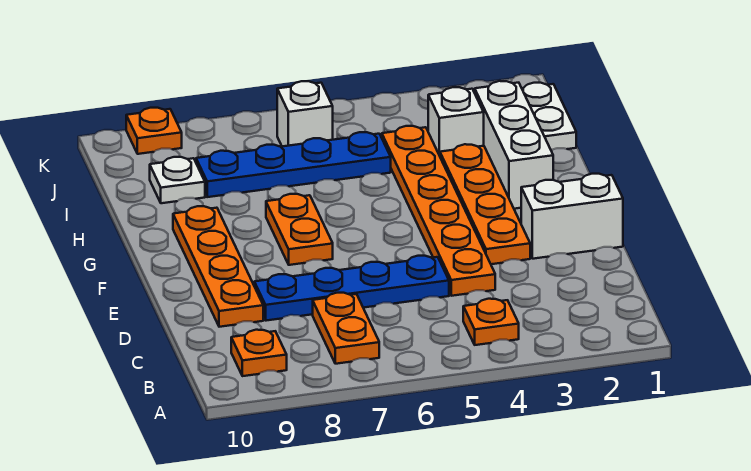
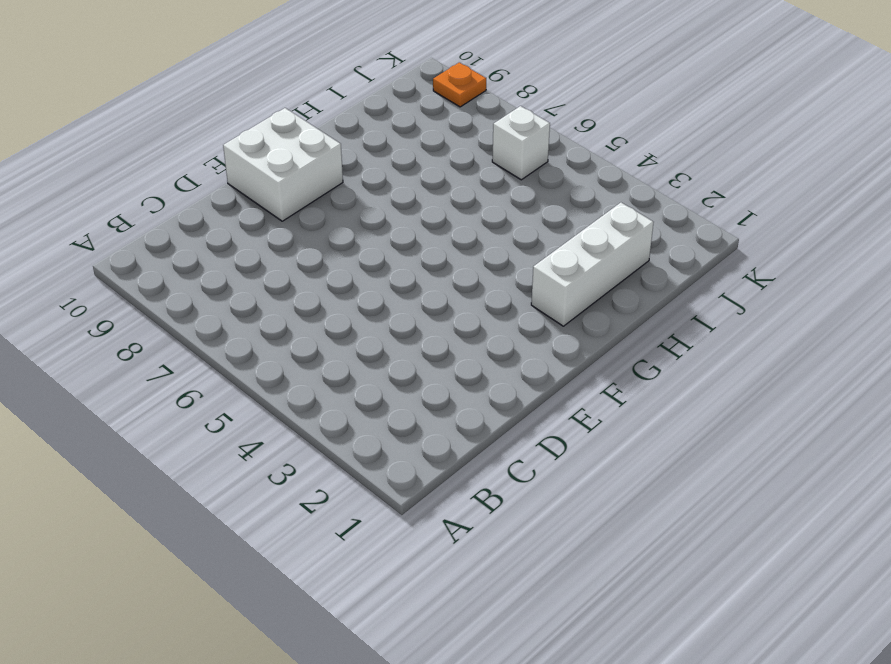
white 2x2 brick [223,108,343,221] -> orange 1x4 plate [173,206,263,327]
none -> orange 1x1 plate [463,299,519,345]
none -> orange 1x2 plate [313,293,379,364]
none -> orange 1x1 plate [231,330,287,376]

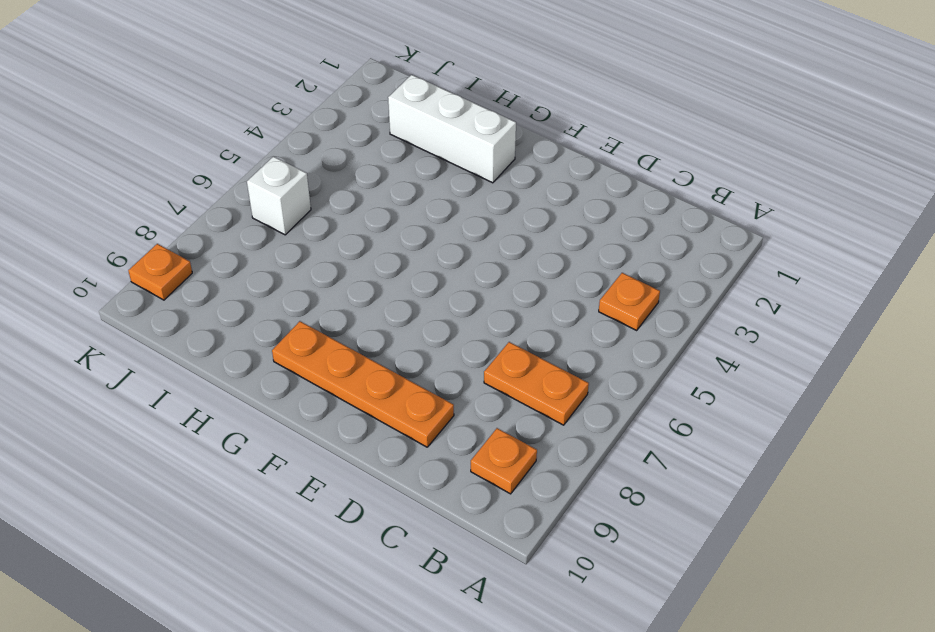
none -> orange 1x6 plate [382,126,495,296]
none -> blue 1x4 plate [254,256,449,321]
none -> white 1x2 brick [521,174,623,259]

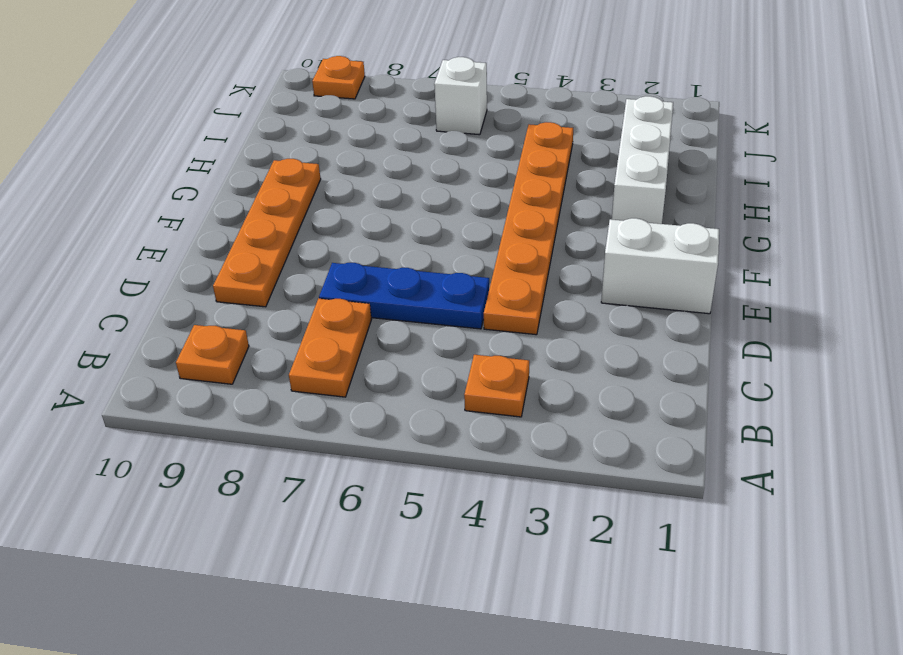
blue 1x3 plate [319,263,489,329] -> blue 1x4 plate [254,256,449,321]
none -> orange 1x4 plate [440,144,530,264]
none -> orange 1x2 plate [266,194,333,265]
none -> white 1x2 plate [522,83,576,150]

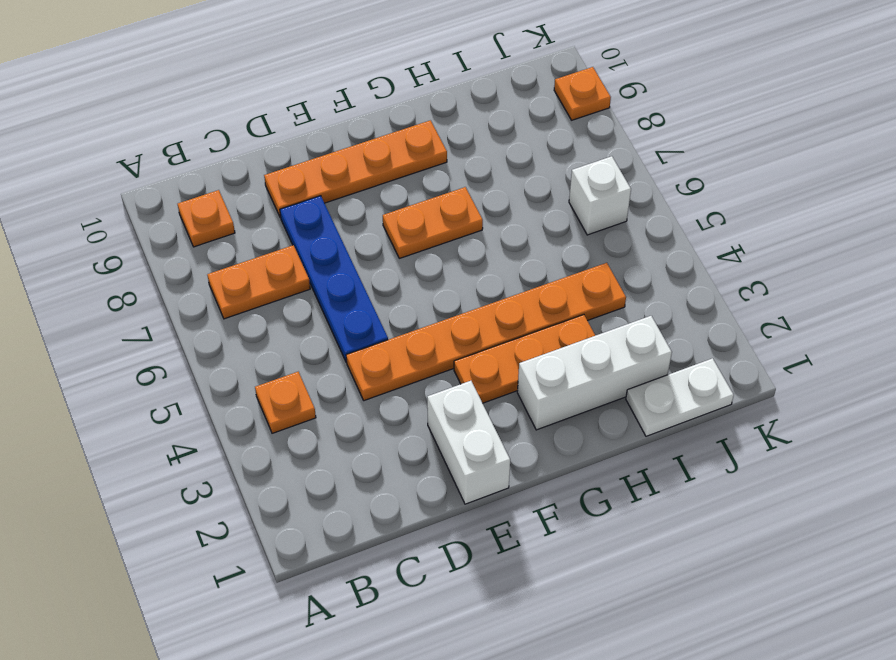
orange 1x3 plate [454,315,595,403] -> orange 1x4 plate [440,144,530,264]
none -> white 1x1 brick [428,87,484,156]
none -> blue 1x4 plate [196,132,391,197]
none -> white 1x1 plate [150,157,205,203]

